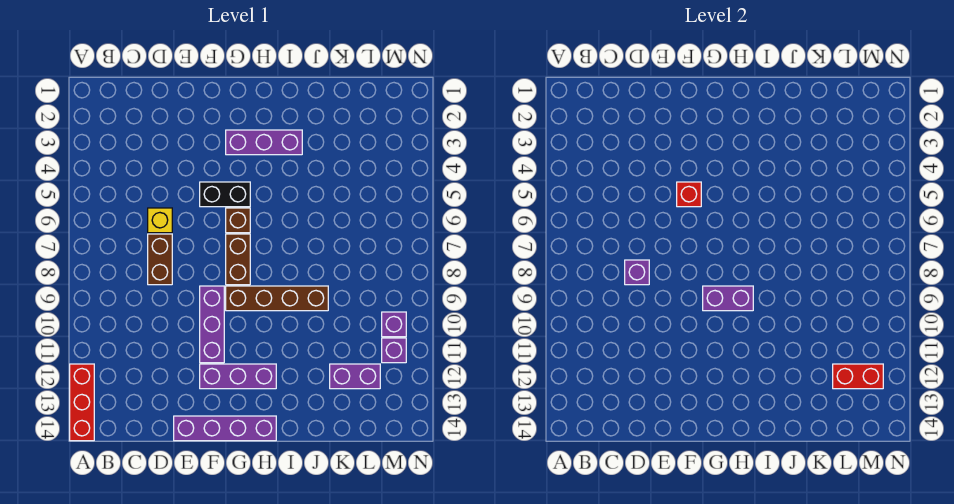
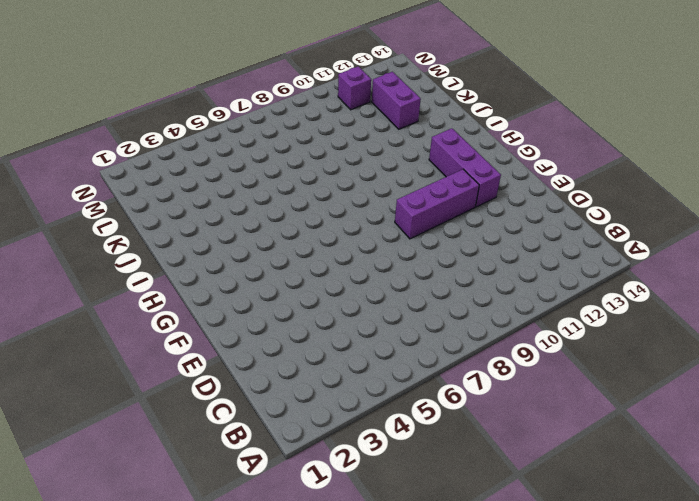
none -> red 1x3 brick [70,364,94,441]
none -> yellow 1x1 brick [148,208,172,233]
none -> brown 1x2 brick [148,234,172,285]

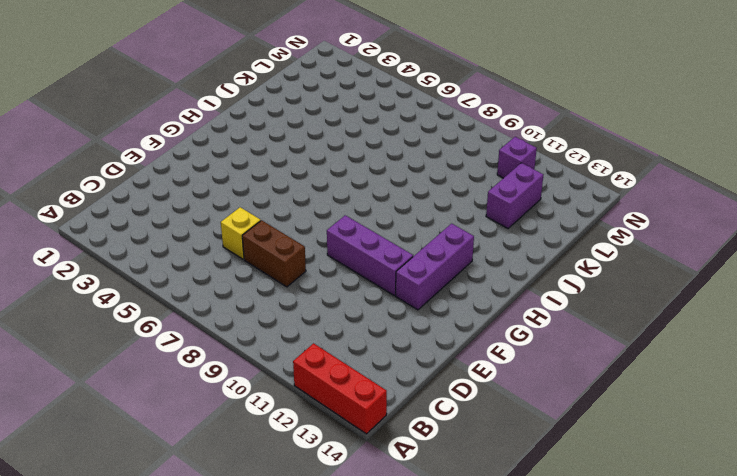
none -> purple 1x4 brick [174,416,276,441]
none -> black 1x2 brick [200,182,250,207]
none -> purple 1x3 brick [226,130,302,155]

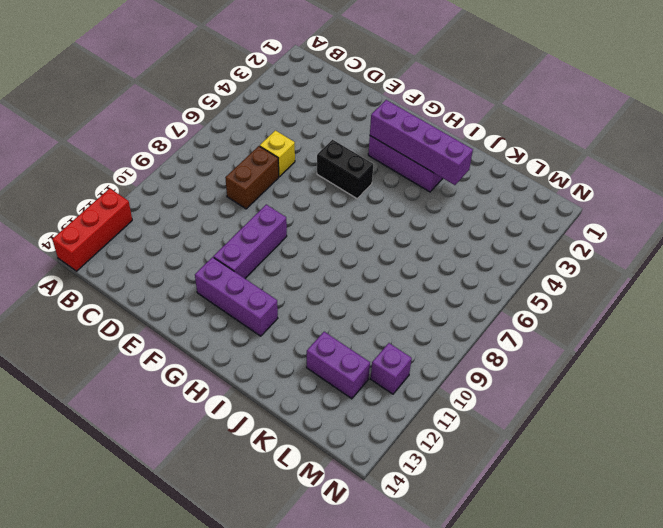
purple 1x4 brick [370,100,473,185] -> purple 1x4 brick moved to [174,416,276,441]
none -> brown 1x1 brick [226,208,250,233]
none -> brown 1x2 brick [226,234,250,285]
none -> brown 1x4 brick [226,286,328,311]

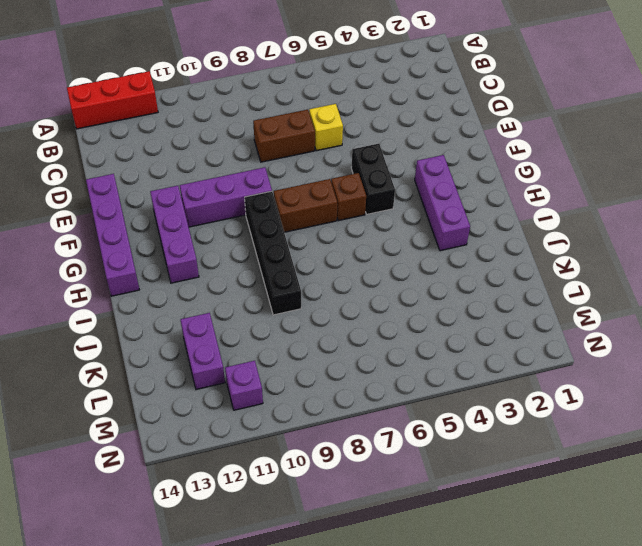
black 1x4 brick [245,191,301,315] -> brown 1x4 brick [226,286,328,311]
none -> purple 1x1 brick [382,312,406,337]
none -> purple 1x1 brick [625,260,649,285]
none -> red 1x1 brick [677,182,701,207]

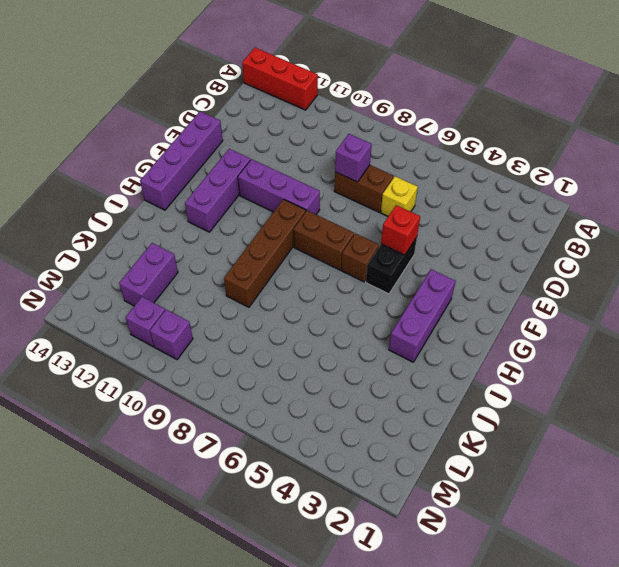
none -> purple 1x2 brick [703,286,753,311]
none -> red 1x2 brick [833,364,883,389]

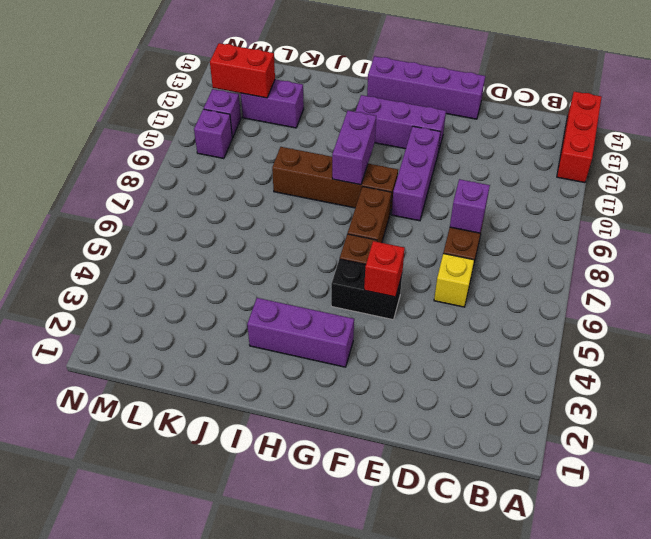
purple 1x2 brick [332,111,376,185] -> purple 1x2 brick turned to [703,286,753,311]

